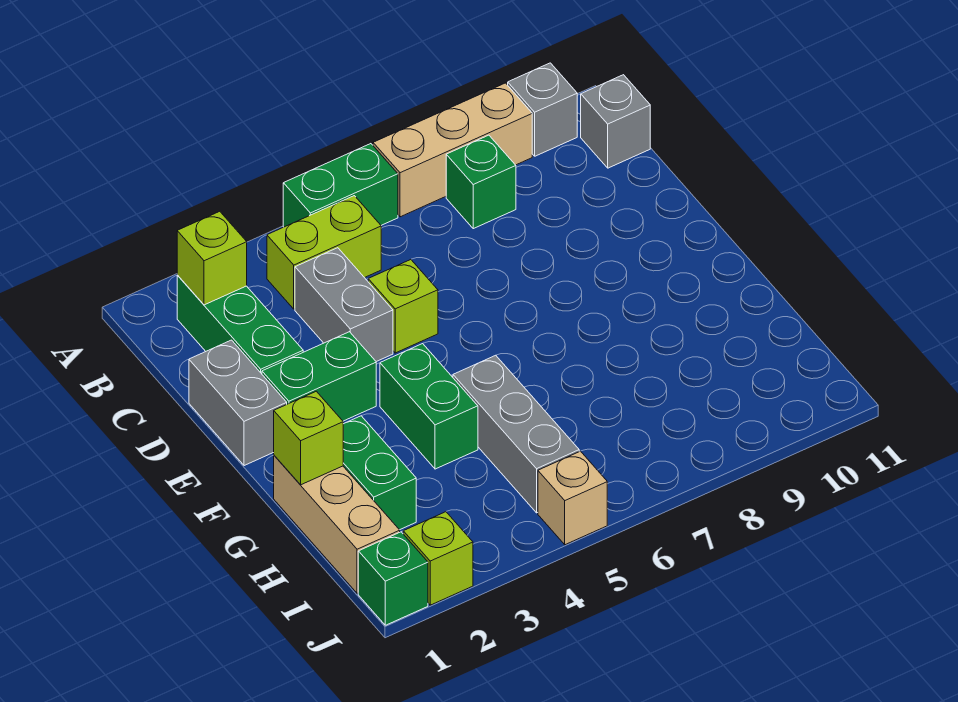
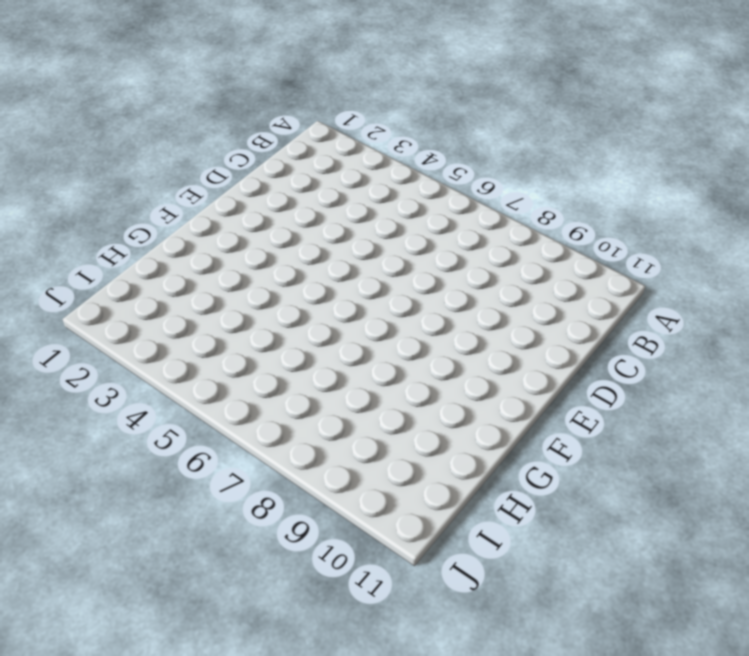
none -> green 1x2 brick [283,144,398,227]
none -> tan 1x3 brick [373,83,532,217]
none -> grey 1x1 brick [508,63,577,156]

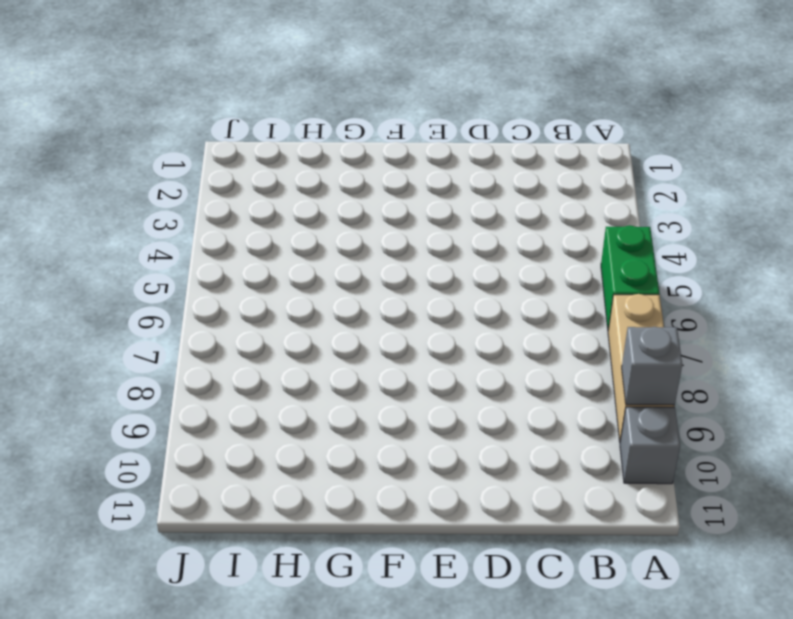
grey 1x1 brick [622,327,682,405] -> grey 1x1 brick moved to [581,75,650,168]
none -> green 1x3 brick [177,275,303,374]
none -> lime 1x2 brick [267,196,381,309]
none -> green 1x1 brick [446,135,516,229]

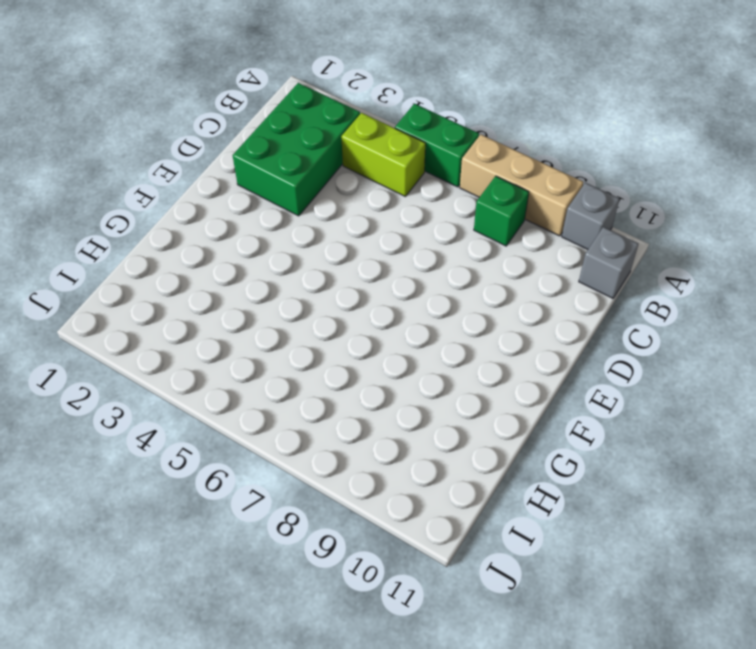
green 2x3 brick [233,83,360,216] -> green 1x3 brick [177,275,303,374]
none -> grey 1x2 brick [295,248,393,362]
none -> grey 1x2 brick [189,340,287,466]
none -> lime 1x1 brick [368,260,438,353]

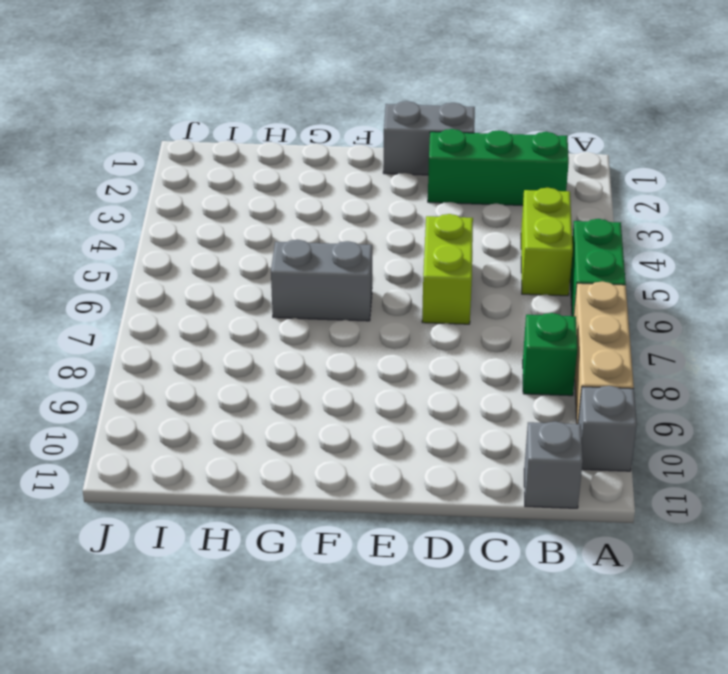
lime 1x2 brick [422,214,473,324] -> lime 1x1 brick [368,260,438,353]
grey 1x2 brick [271,240,372,321] -> grey 1x2 brick moved to [295,248,393,362]
none -> green 1x2 brick [262,332,376,421]
none -> green 1x2 brick [380,344,478,469]
none -> tan 1x3 brick [274,456,400,593]

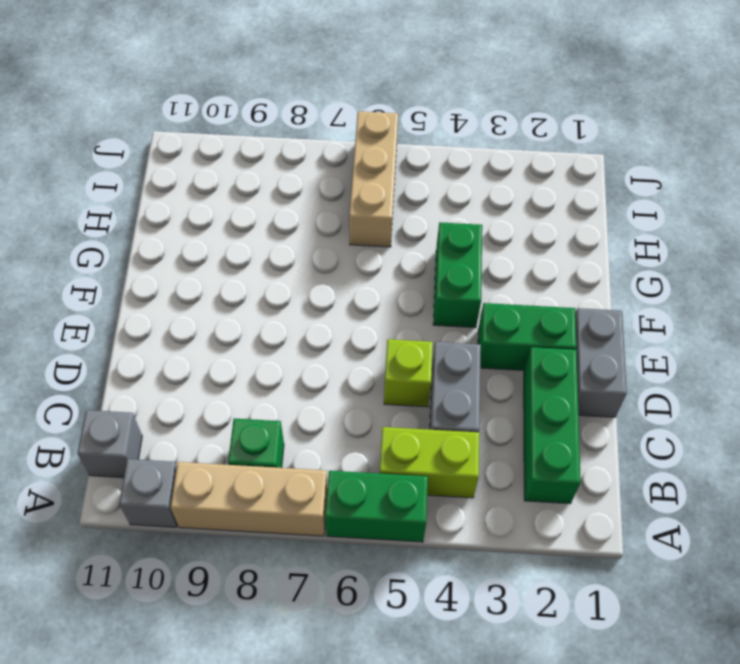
tan 1x3 brick [349,111,398,247] -> tan 1x3 brick moved to [274,456,400,593]
none -> green 1x2 brick [343,416,416,530]
none -> grey 1x3 brick [453,355,579,513]
none -> green 1x1 brick [358,532,428,625]

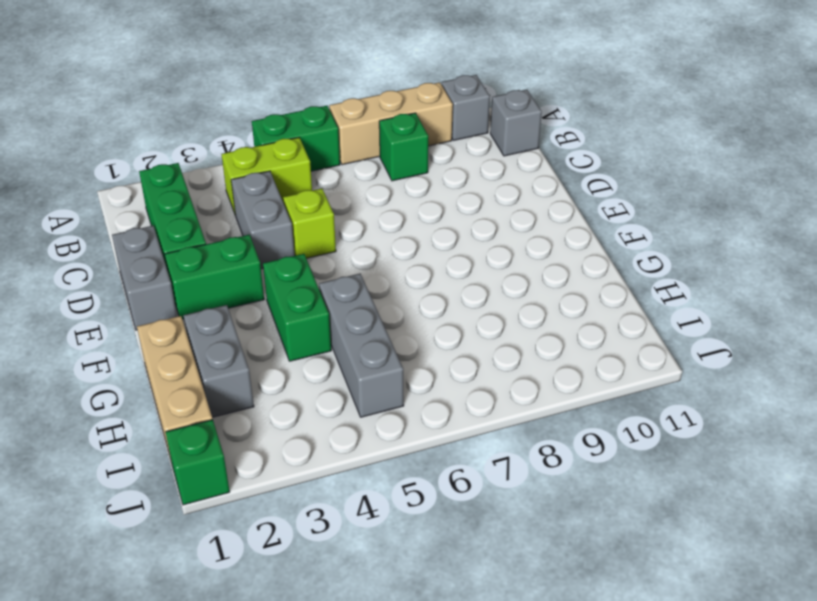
grey 1x2 brick [183,305,254,417] -> green 1x2 brick [343,416,416,530]
none -> lime 1x1 brick [403,512,473,605]
none -> tan 1x1 brick [538,451,607,545]
none -> lime 1x1 brick [177,211,247,305]

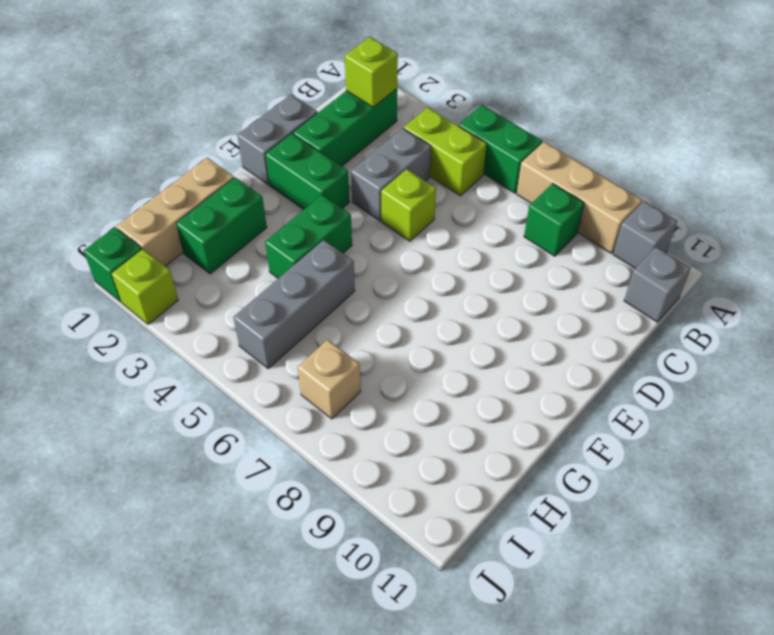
tan 1x1 brick [298,340,361,419] -> tan 1x1 brick moved to [538,451,607,545]
none -> lime 1x1 brick [274,391,343,485]

